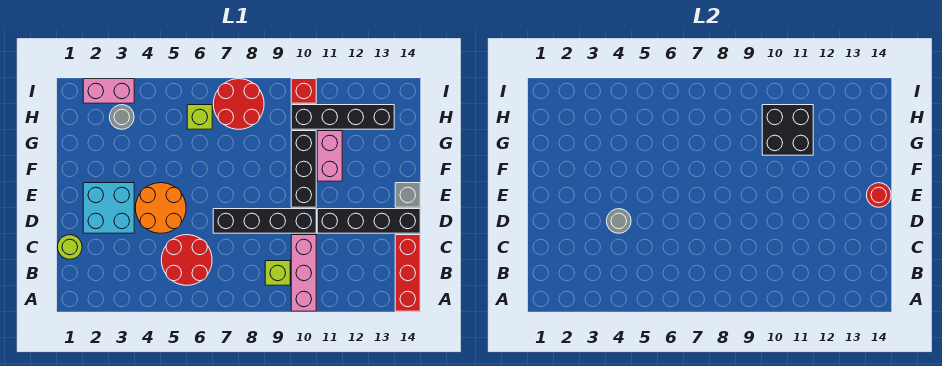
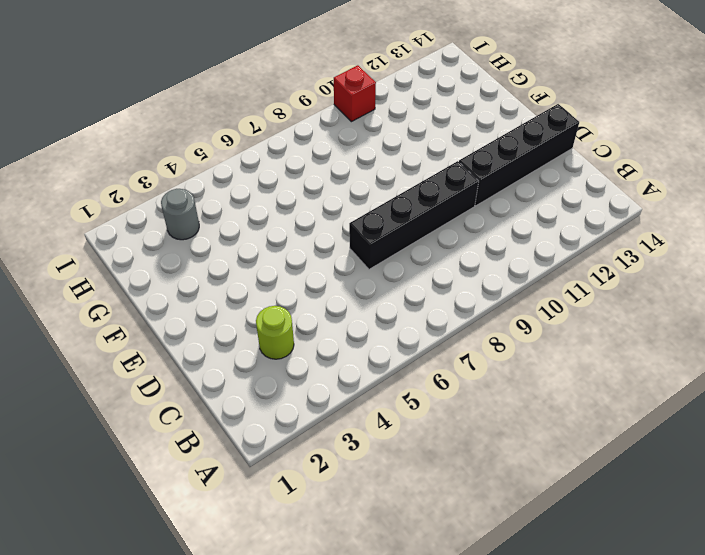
lime 1x1 round brick [256,306,294,359] -> lime 1x1 round brick moved to [58,235,82,259]
none -> pink 1x3 brick [291,235,316,311]
none -> red 1x3 brick [395,235,420,311]
none -> red 2x2 round brick [161,235,212,285]

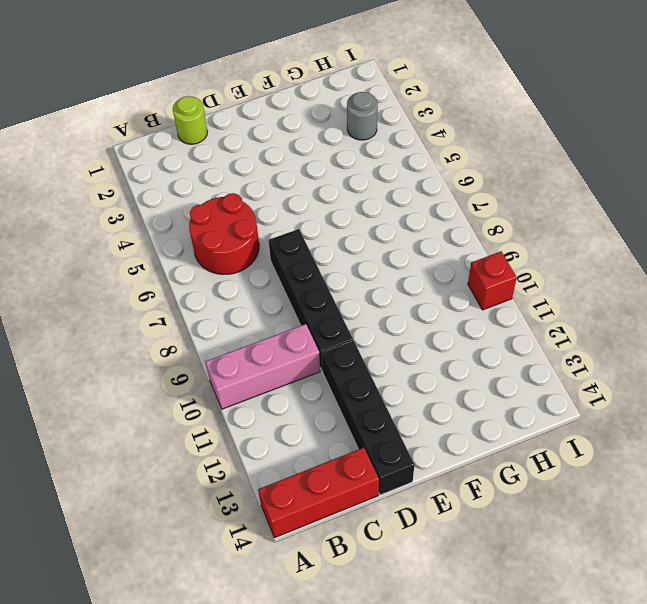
none -> lime 1x1 brick [265,261,290,285]
none -> cyan 2x2 brick [83,183,134,233]
none -> orange 2x2 round brick [135,183,186,233]

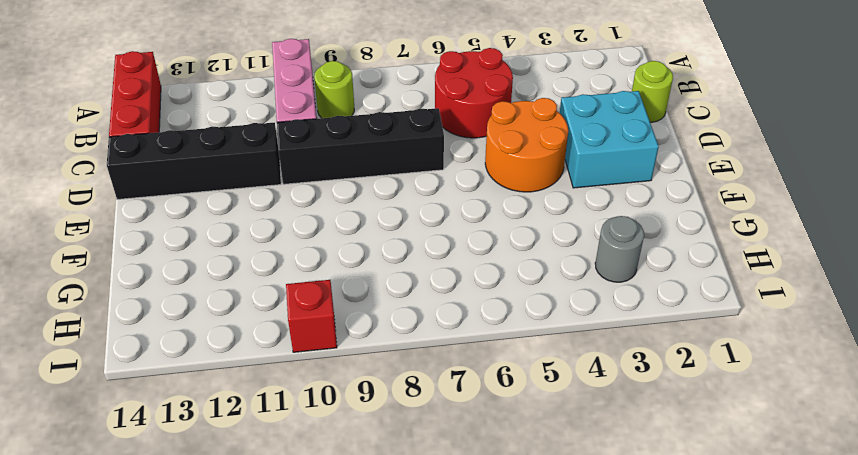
lime 1x1 round brick [314,61,354,118] -> lime 1x1 brick [265,261,290,285]
none -> black 1x3 brick [291,131,316,207]
none -> grey 1x1 brick [395,183,420,207]
none -> pink 1x2 brick [317,131,342,181]

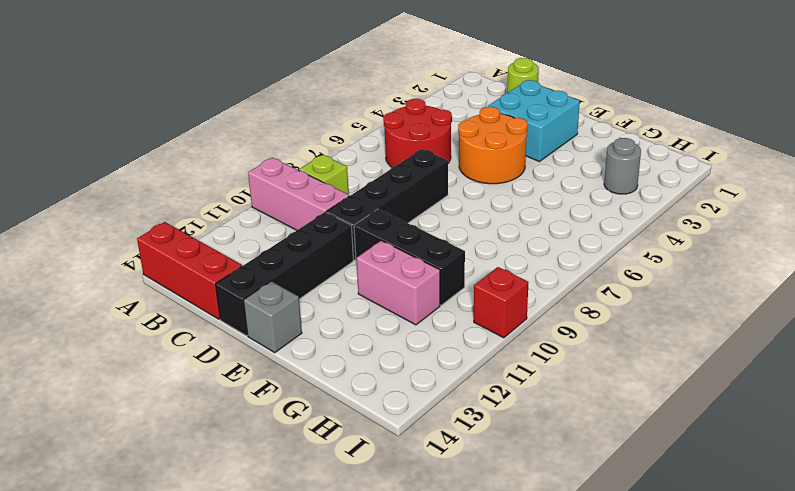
none -> lime 1x1 brick [187,105,212,129]
none -> red 2x2 round brick [213,79,264,129]
none -> black 1x4 brick [291,105,394,129]

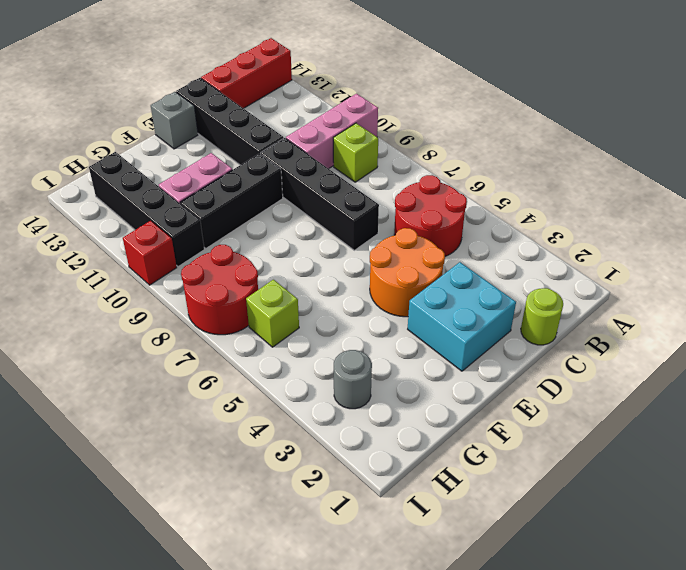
none -> pink 1x2 brick [83,79,134,103]
none -> grey 1x1 round brick [607,209,631,233]
none -> red 1x1 round brick [867,183,891,207]

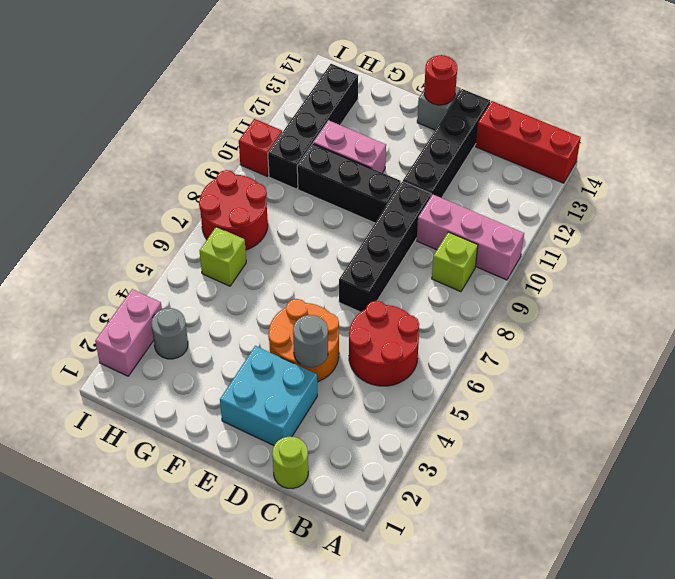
none -> black 2x2 brick [762,105,813,155]

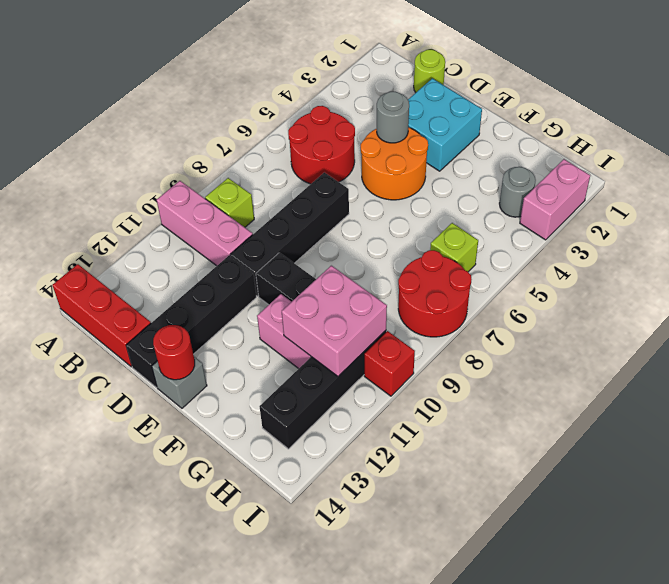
pink 2x2 brick [282,266,387,376] -> black 2x2 brick [762,105,813,155]

